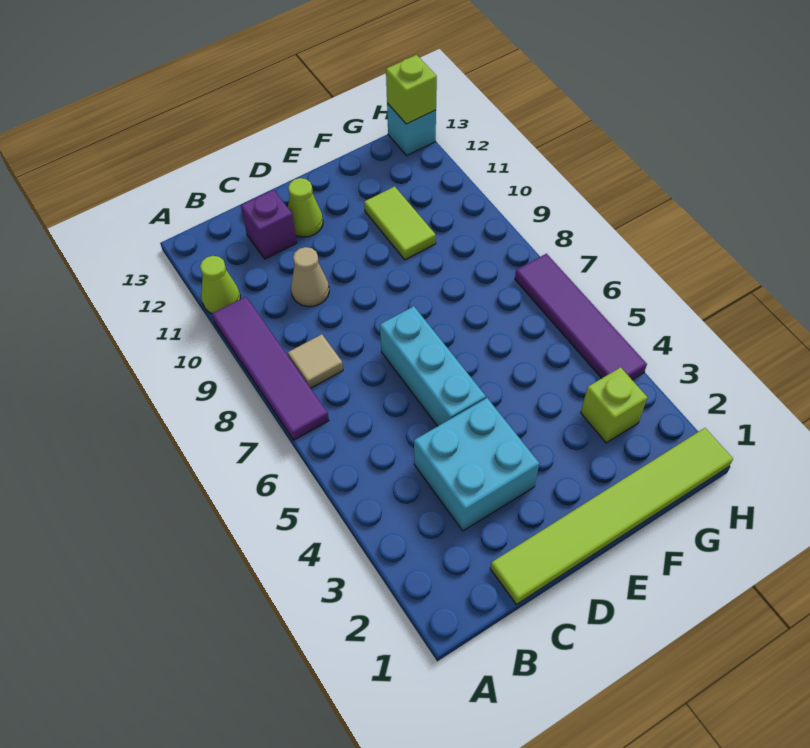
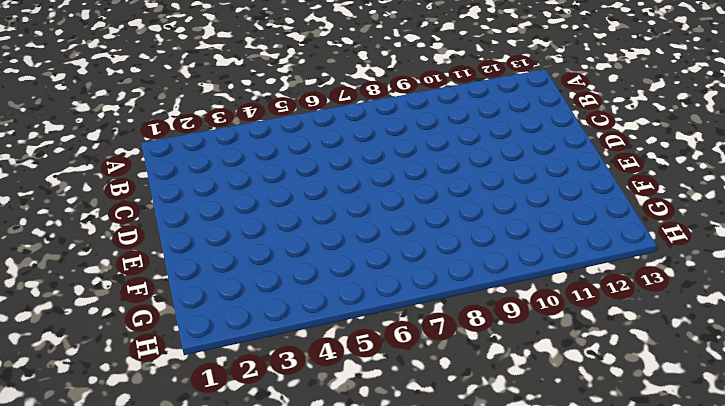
none -> purple 1x4 tile [212,297,329,440]
none -> lime 1x1 cone [200,256,240,313]
none -> tan 1x1 tile [288,334,343,388]

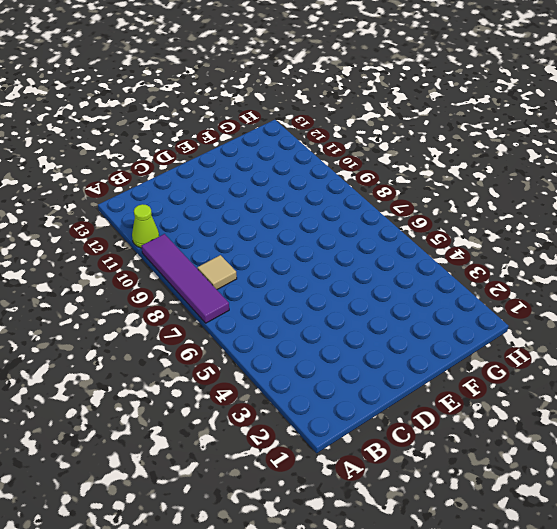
none -> lime 1x6 tile [490,428,733,604]
none -> cyan 2x2 brick [414,398,539,531]
none -> tan 1x1 cone [291,247,329,307]

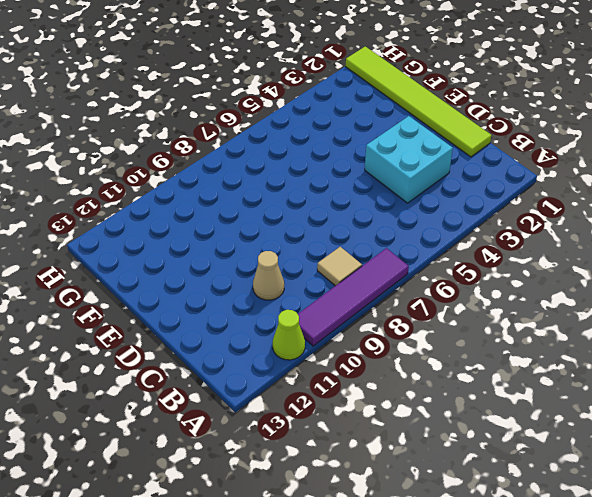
none -> purple 1x1 brick [241,190,297,259]
none -> cyan 1x3 brick [380,306,486,426]
none -> lime 1x1 cone [288,178,323,237]

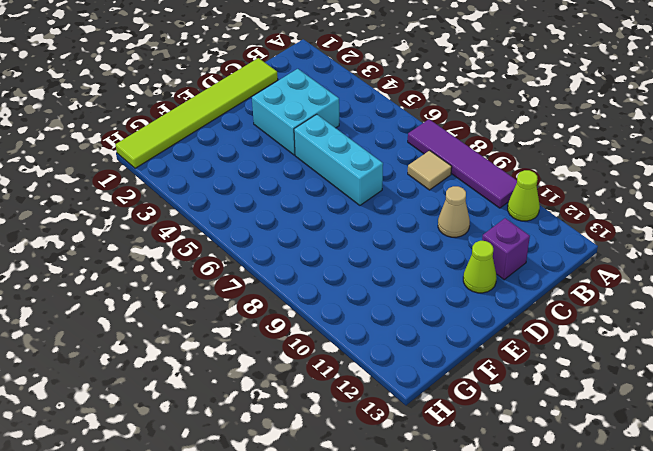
none -> lime 1x2 tile [364,186,436,260]
none -> lime 1x1 brick [581,367,648,443]
none -> purple 1x4 tile [515,254,647,380]

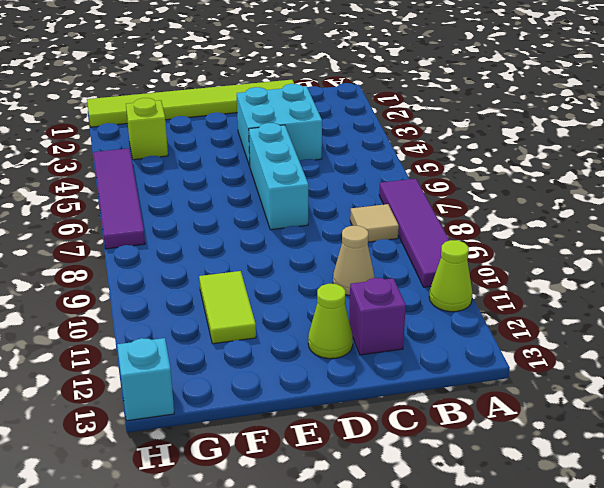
none -> lime 1x1 brick [386,55,437,124]

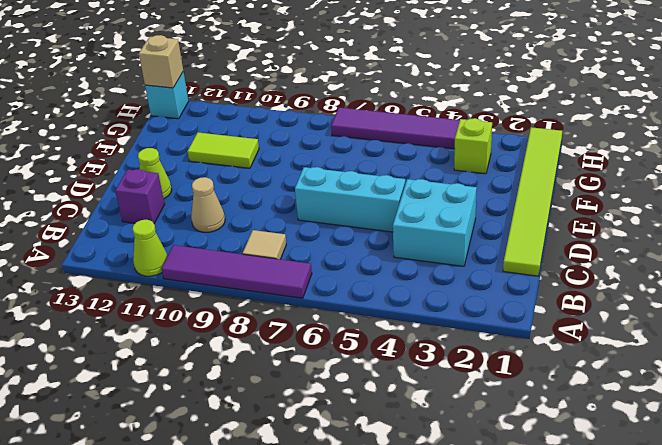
tan 1x1 brick [139,35,183,88] -> lime 1x1 brick [386,55,437,124]

